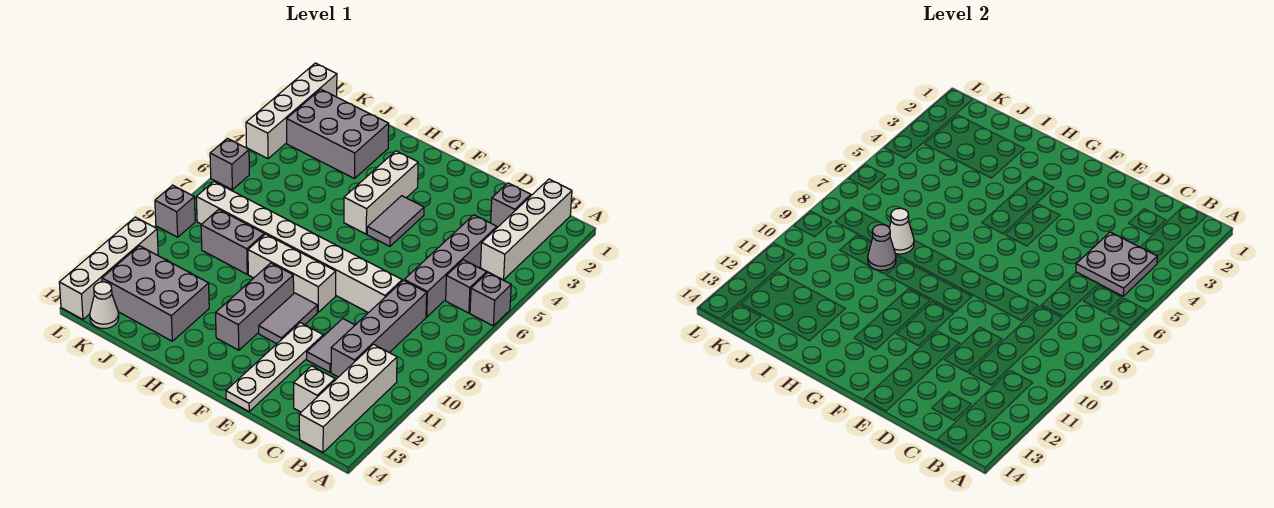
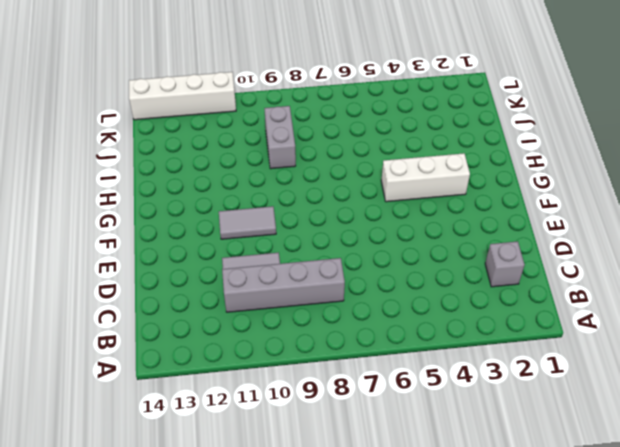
none -> grey 1x1 brick [470,273,511,326]
none -> white 1x4 brick [480,179,572,280]
none -> grey 1x1 brick [446,260,487,313]

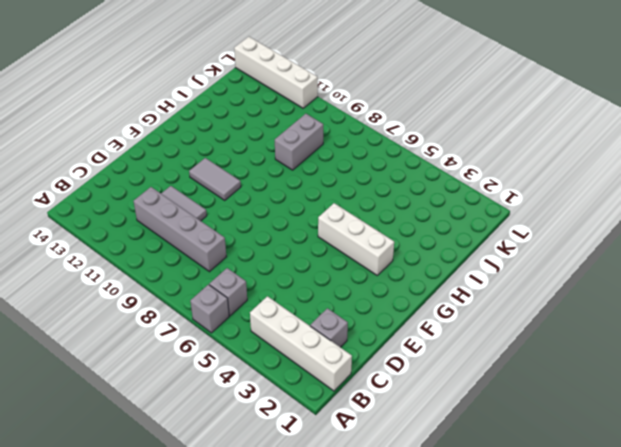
none -> white 1x4 brick [299,344,397,452]
none -> grey 1x4 brick [404,215,497,317]
none -> white 1x1 brick [294,366,335,412]

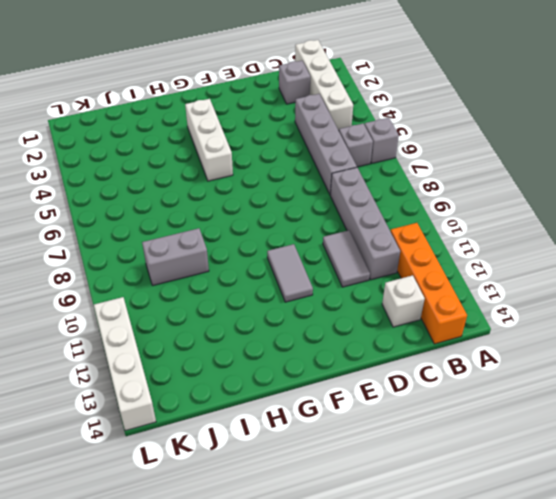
orange 1x4 brick [391,223,467,344] -> white 1x4 brick [299,344,397,452]
none -> white 1x8 brick [196,182,402,313]
none -> white 1x4 plate [226,323,323,411]
none -> grey 1x2 tile [367,196,424,246]

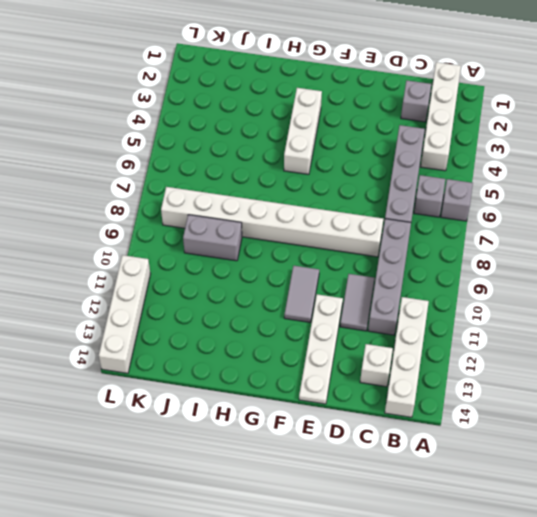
none -> grey 1x2 tile [367,196,424,246]
none -> white 1x3 brick [248,234,336,312]
none -> grey 1x3 brick [216,263,294,350]

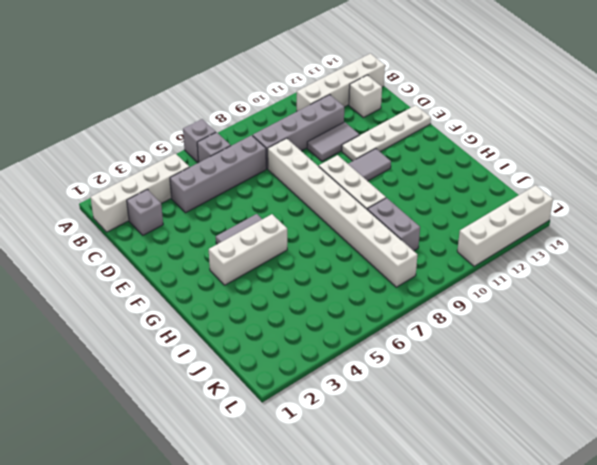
none -> grey 1x3 brick [216,263,294,350]
none -> grey 2x3 brick [287,89,389,179]
none -> grey 2x3 brick [102,246,209,341]

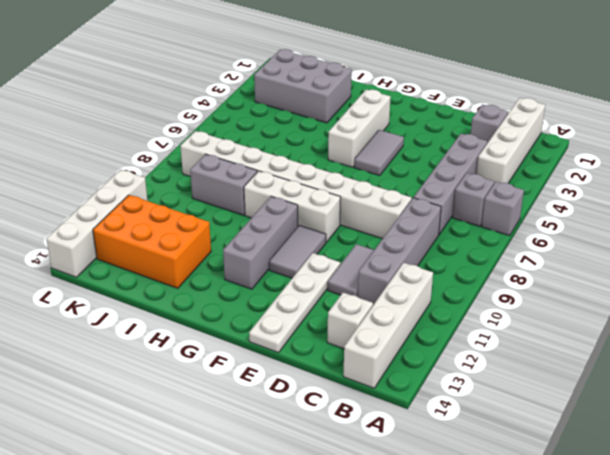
orange 2x3 brick [93,195,211,288] -> grey 2x3 brick [102,246,209,341]
none -> white 1x1 cone [90,282,119,329]
none -> white 1x4 brick [246,63,337,159]
none -> grey 1x1 brick [210,138,249,190]

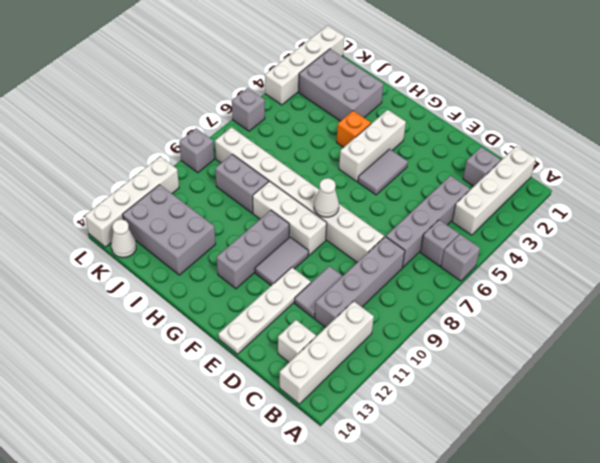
white 1x1 cone [314,178,339,217] -> white 1x1 cone moved to [889,208,914,254]
orange 1x1 brick [337,111,371,147] -> none
none -> grey 2x2 plate [1076,232,1157,296]
none -> grey 1x1 cone [868,225,896,270]

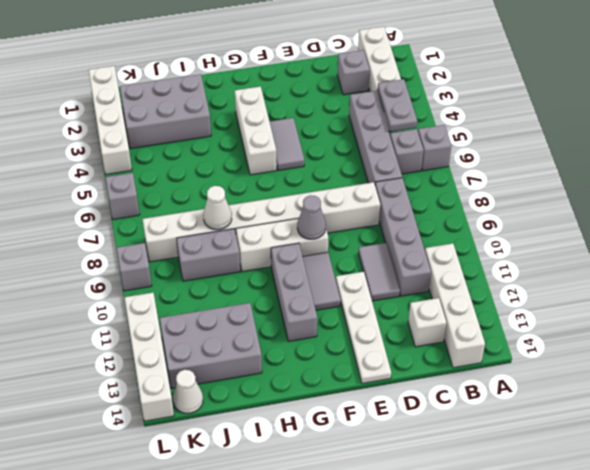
grey 1x2 plate [378,79,417,132] -> grey 2x2 plate [1076,232,1157,296]
grey 1x1 cone [297,195,326,239] -> grey 1x1 cone moved to [868,225,896,270]

